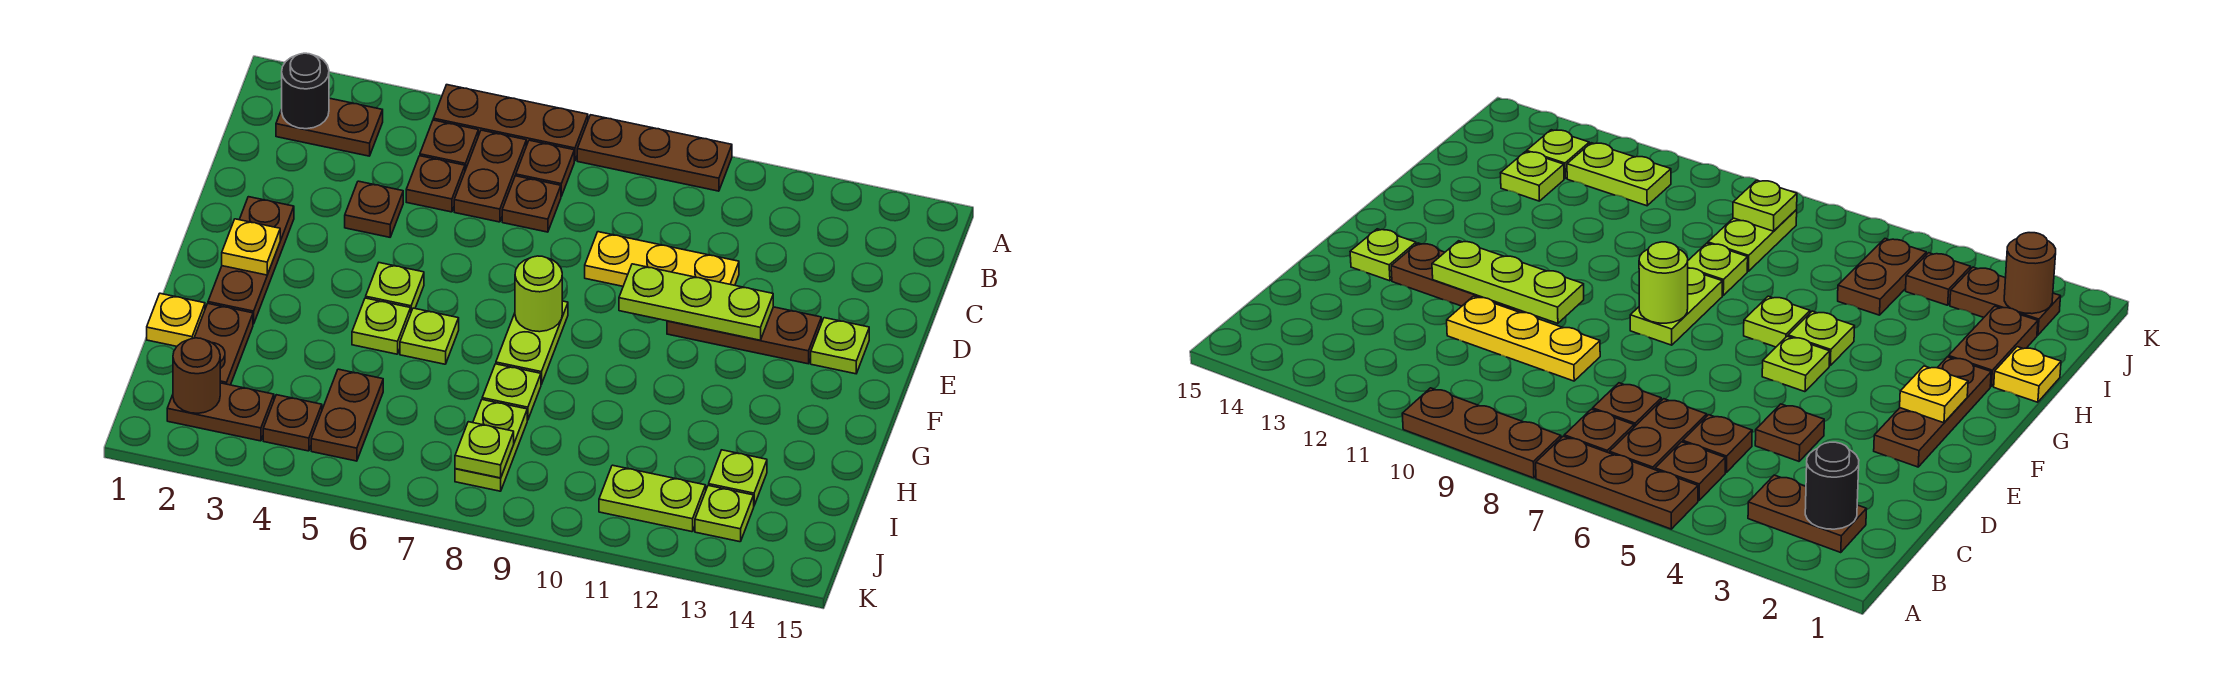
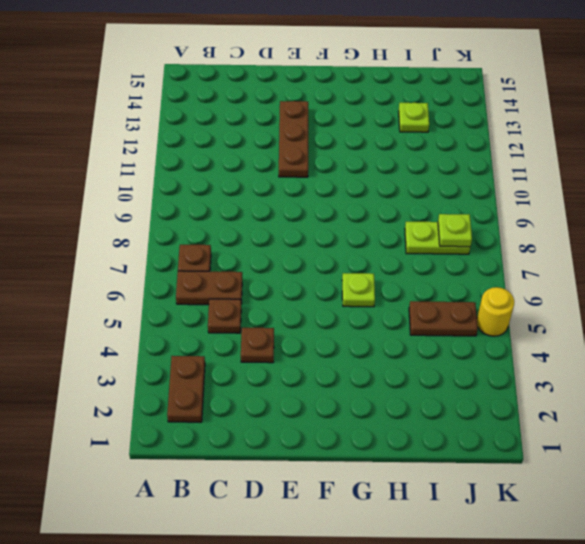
yellow 1x1 round brick [477,287,514,336] -> none
none -> brown 1x3 plate [433,85,588,161]
none -> brown 1x3 plate [577,115,732,191]
none -> brown 1x1 plate [420,120,478,170]
none -> brown 1x1 plate [502,176,561,232]

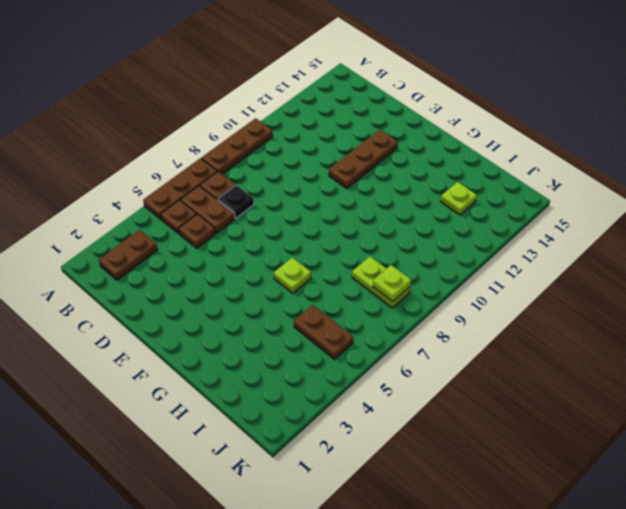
black 1x1 plate [218,185,254,218] -> brown 1x1 plate [502,176,561,232]
none -> brown 1x1 plate [345,181,403,237]
none -> yellow 1x3 plate [585,232,739,286]
none -> brown 1x3 plate [208,197,294,324]
none -> lime 1x1 plate [811,318,869,374]

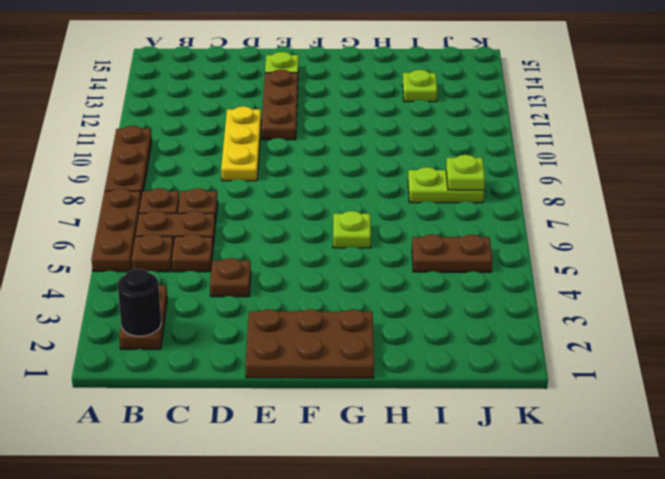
brown 2x3 plate [245,309,374,378] -> brown 1x3 plate [208,197,294,324]
none -> lime 1x1 plate [366,263,424,311]
none -> lime 1x2 plate [496,301,568,384]
none -> lime 1x1 plate [352,298,411,354]
none -> yellow 1x1 plate [147,293,205,346]

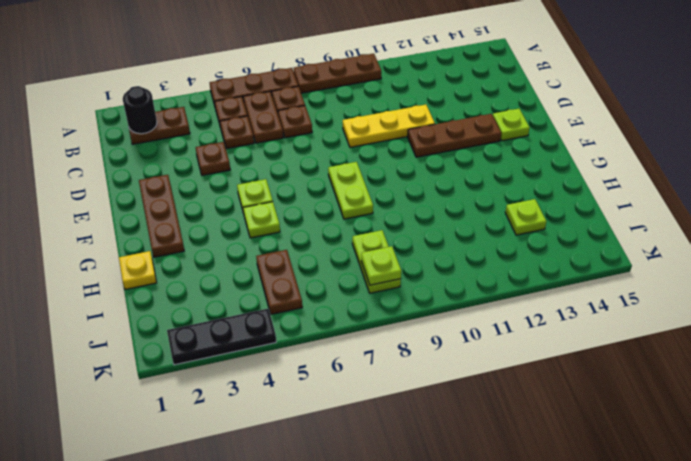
black 1x3 plate [167,309,276,365] -> none
none -> lime 1x1 plate [400,308,459,364]
none -> brown 1x2 plate [194,304,253,385]
none -> lime 1x1 plate [482,364,541,420]
none -> brown 1x2 plate [167,383,274,441]

